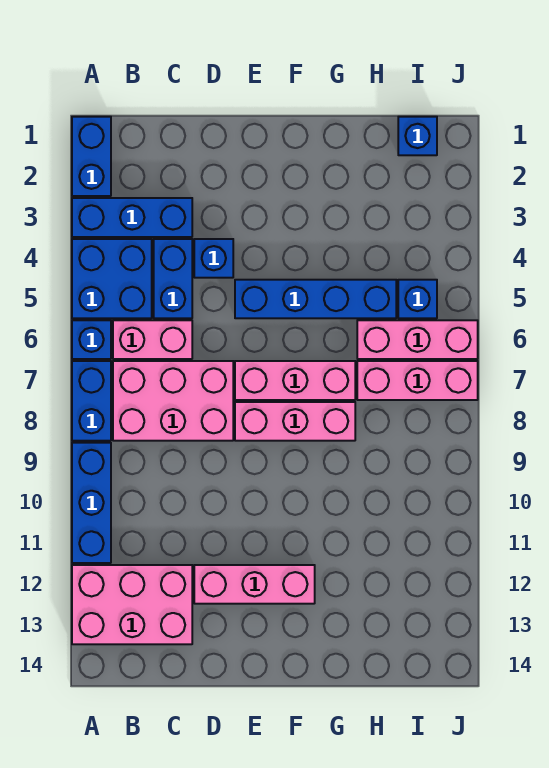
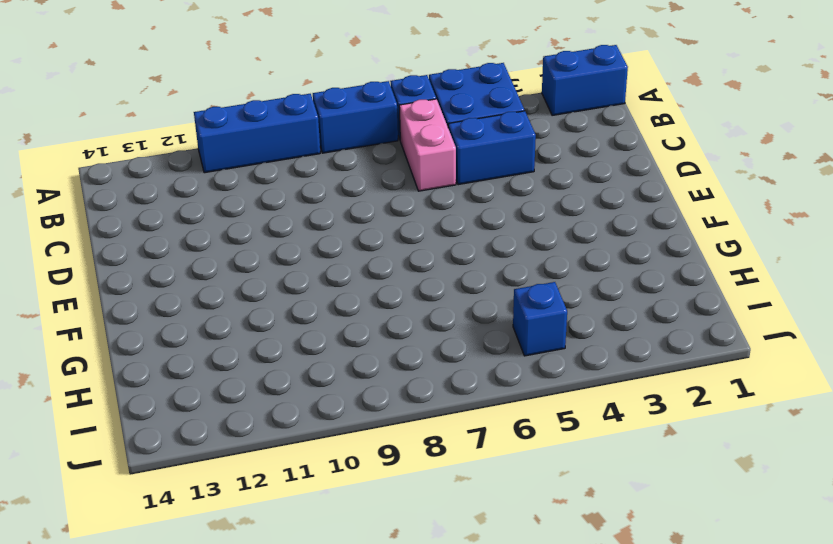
none -> blue 1x3 brick [72,198,192,237]
none -> pink 2x3 brick [72,565,192,644]
none -> pink 2x3 brick [113,361,233,441]

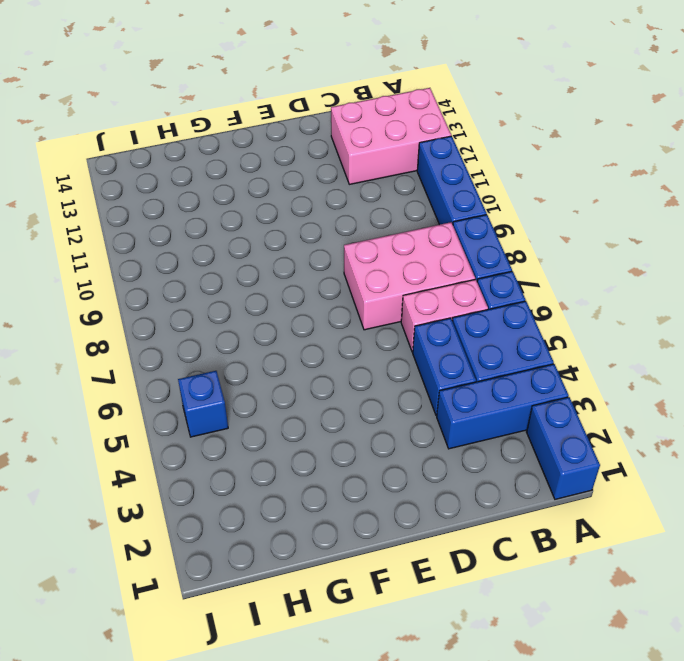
none -> blue 1x1 brick [194,239,233,278]
none -> pink 1x3 brick [194,565,315,604]
none -> blue 1x4 brick [235,280,396,318]

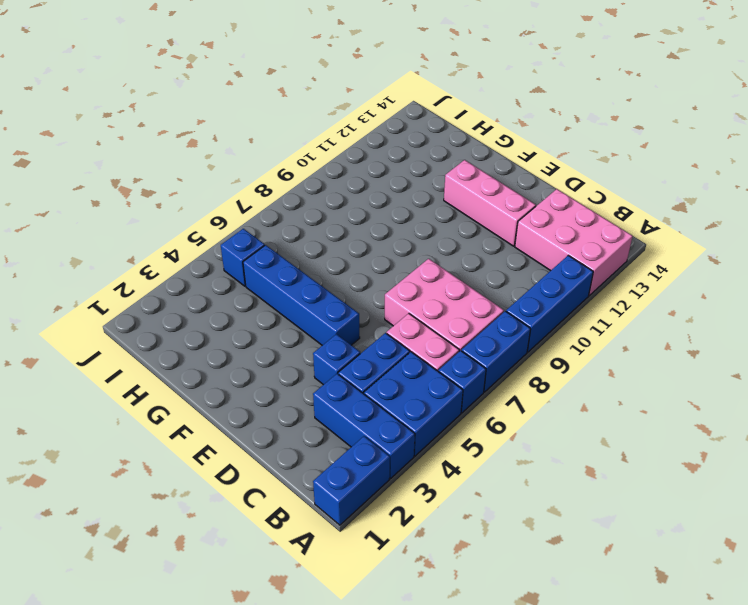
none -> pink 1x3 brick [235,361,355,400]
none -> pink 1x3 brick [235,402,355,441]
none -> pink 1x3 brick [357,320,478,359]

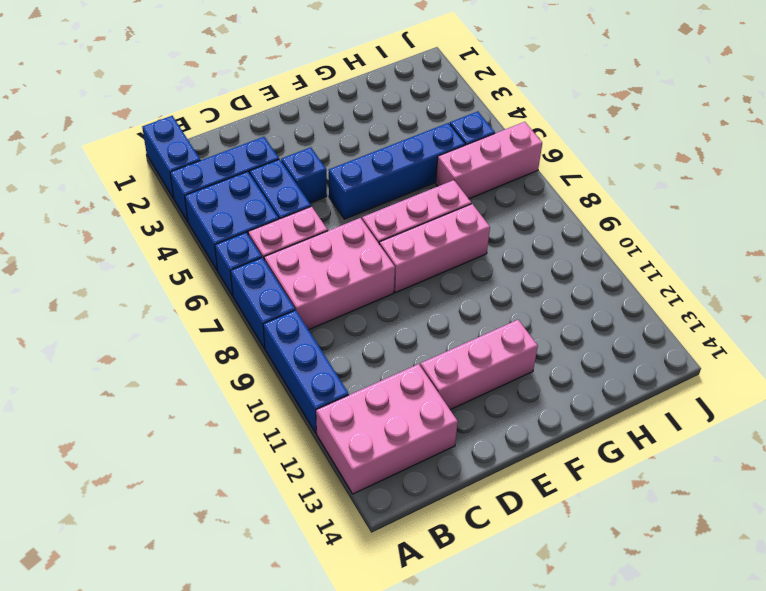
none -> pink 1x3 brick [357,361,478,400]
none -> blue 1x1 brick [398,117,437,155]

